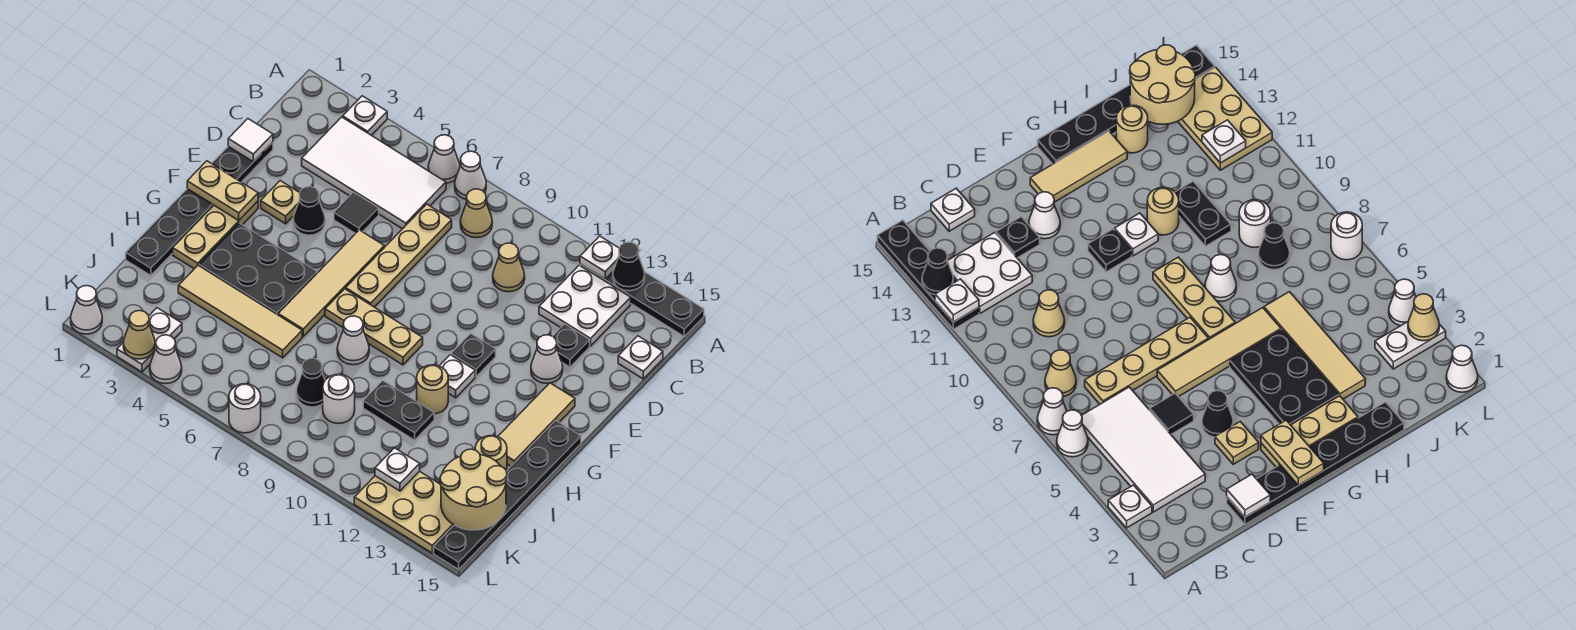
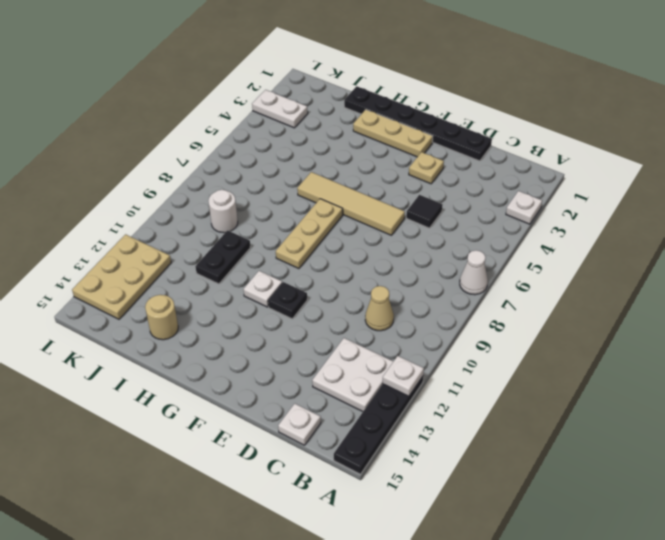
none -> white 1x1 cone [428,135,460,183]
none -> white 2x4 tile [302,117,446,229]
none -> tan 1x1 cone [460,189,492,238]
none -> tan 1x4 plate [346,204,452,307]

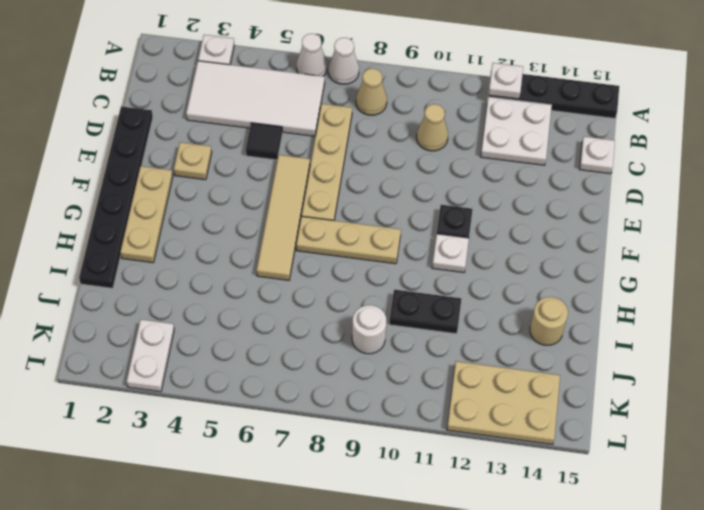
none -> black 1x1 plate [553,324,590,367]
none -> black 1x1 cone [293,187,325,235]
none -> white 1x1 cone [531,335,563,383]
none -> tan 1x3 tile [498,383,575,466]

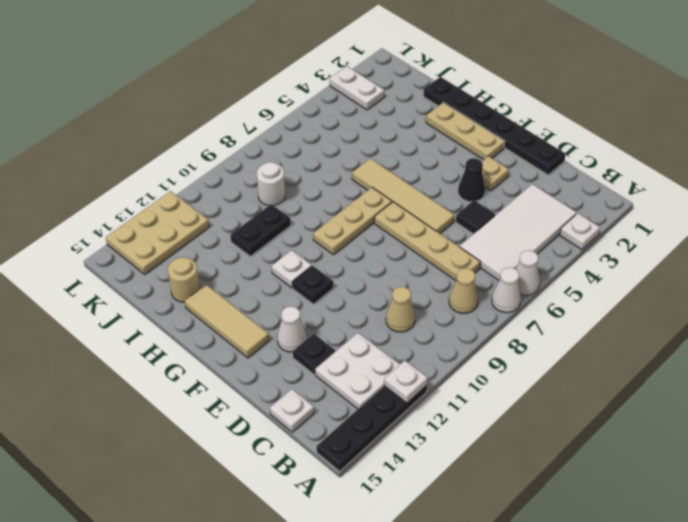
none -> black 2x3 plate [199,223,317,315]
none -> black 1x6 plate [434,421,581,569]
none -> white 1x1 cone [337,316,369,365]
none -> tan 1x1 round brick [417,365,448,414]

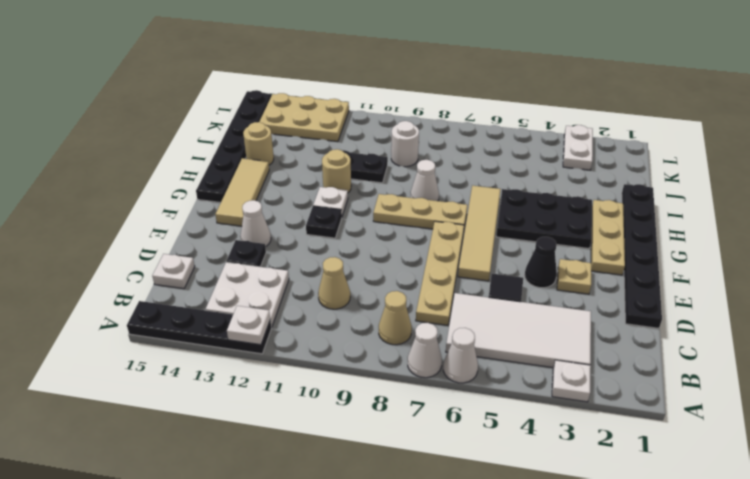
none -> tan 1x4 tile [178,265,302,358]
none -> black 1x1 cone [296,358,325,407]
none -> white 1x1 cone [71,286,102,334]
none -> white 1x1 cone [150,335,182,384]

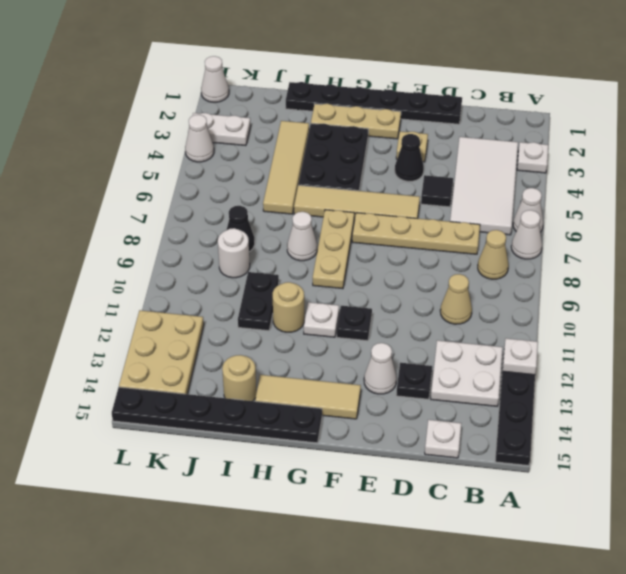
none -> white 1x1 round brick [229,384,261,433]
none -> black 1x1 cone [613,242,645,291]
none -> white 1x1 tile [228,119,273,162]
none -> tan 1x2 plate [187,161,258,220]

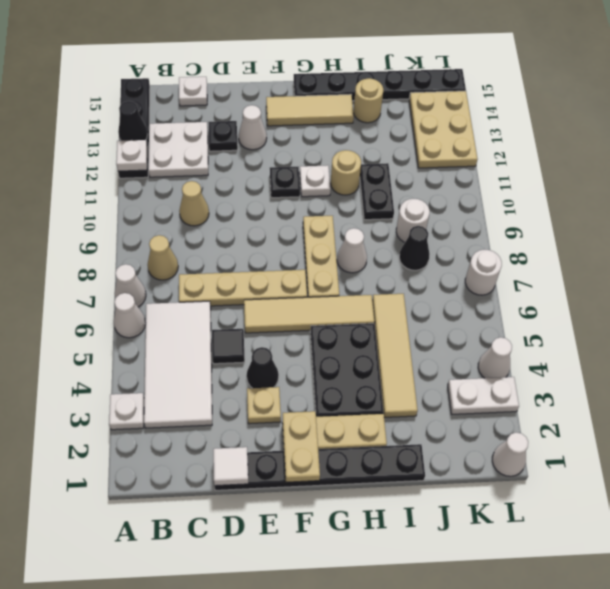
none -> tan 2x2 round brick [440,449,507,530]
none -> white 1x1 plate [375,448,420,491]
none -> tan 1x1 cone [123,311,155,359]

